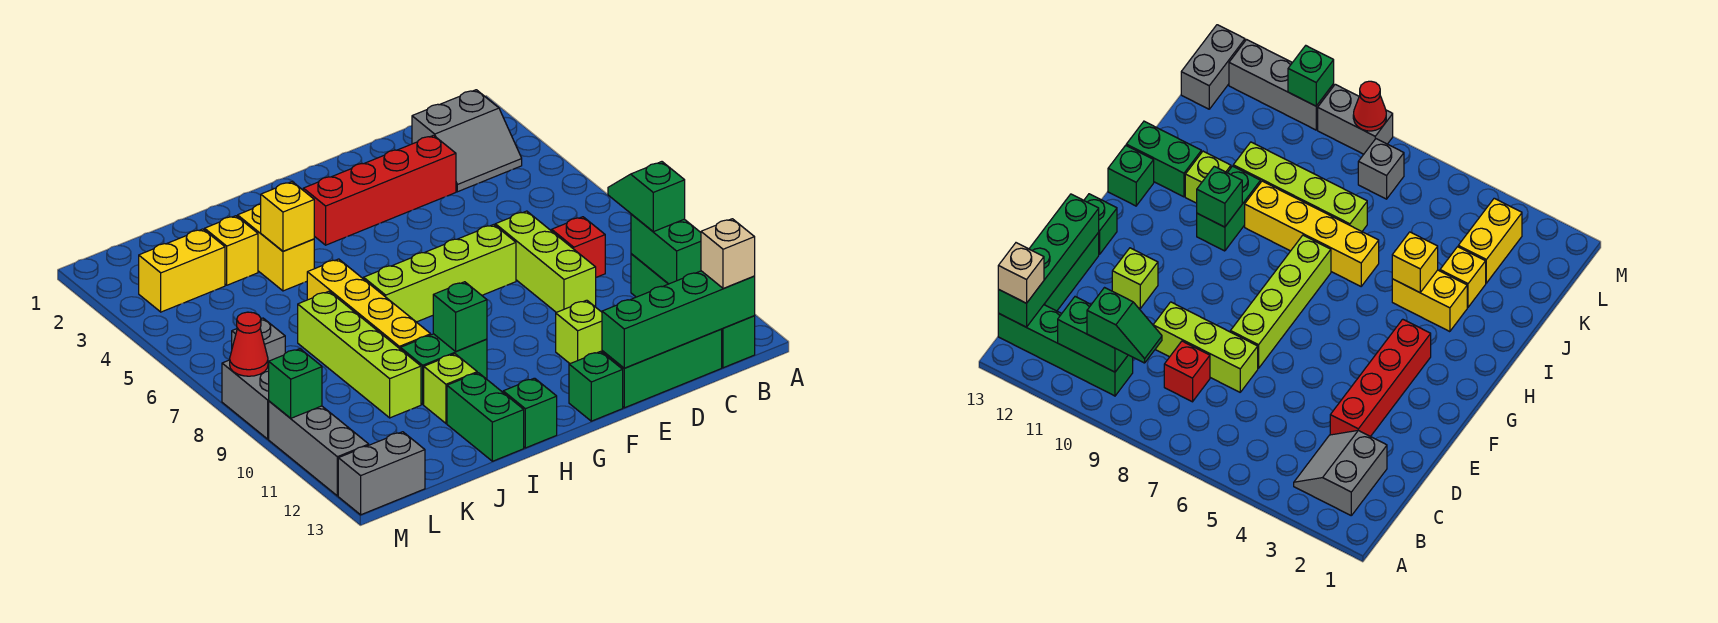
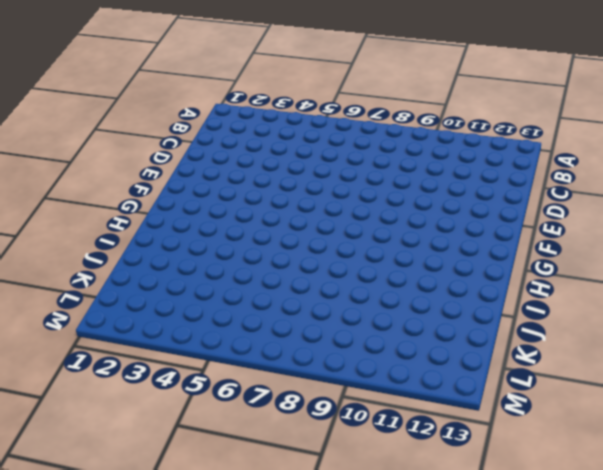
none -> grey 2x2 slope [412,90,522,192]
none -> green 1x4 brick [631,254,755,368]
none -> red 1x1 brick [552,217,605,277]
none -> green 1x3 brick [602,329,722,408]

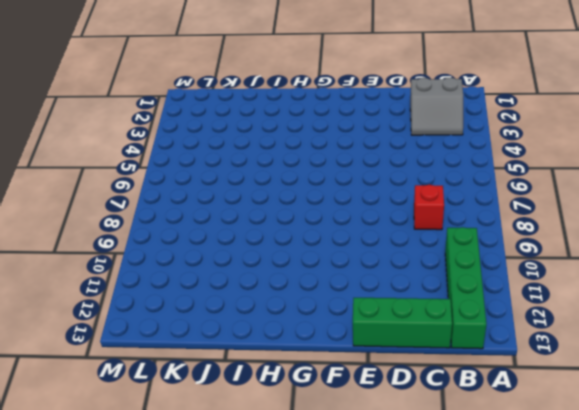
none -> red 1x4 brick [303,135,456,245]
none -> lime 1x3 brick [495,211,596,312]
none -> lime 1x4 brick [364,225,516,322]
none -> lime 1x1 brick [556,300,602,364]

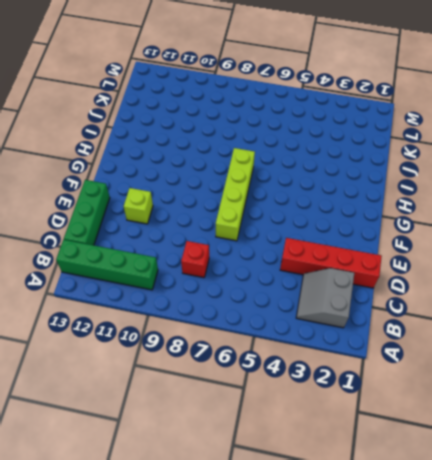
red 1x4 brick [280,238,382,288] -> red 1x4 brick turned to [303,135,456,245]
none -> lime 1x3 brick [495,211,596,312]
none -> green 1x1 brick [569,352,623,421]
none -> green 1x2 brick [400,334,487,404]
none -> green 1x1 brick [503,378,557,448]

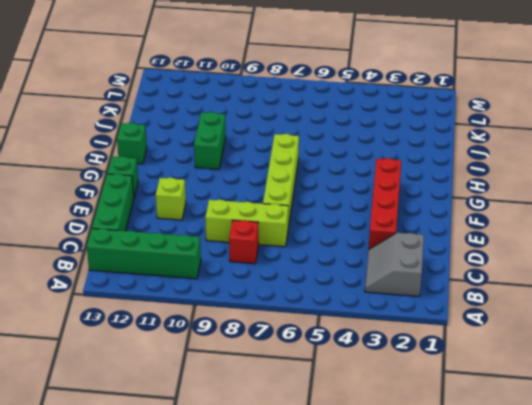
none -> yellow 1x2 brick [238,204,315,291]
none -> yellow 1x4 brick [307,259,431,349]
none -> lime 1x1 brick [424,354,477,423]
none -> green 1x2 brick [447,373,524,461]

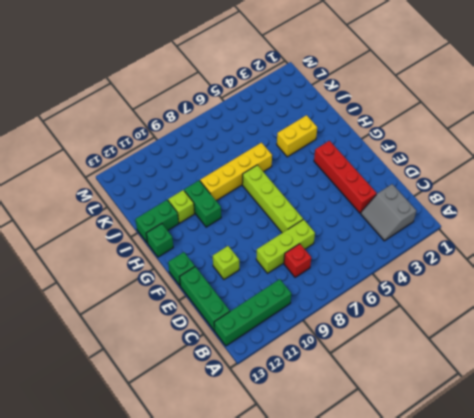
none -> yellow 1x1 brick [205,216,258,285]
none -> lime 1x4 brick [298,291,421,418]
none -> yellow 1x2 brick [139,229,225,312]
none -> grey 1x1 brick [232,318,285,363]

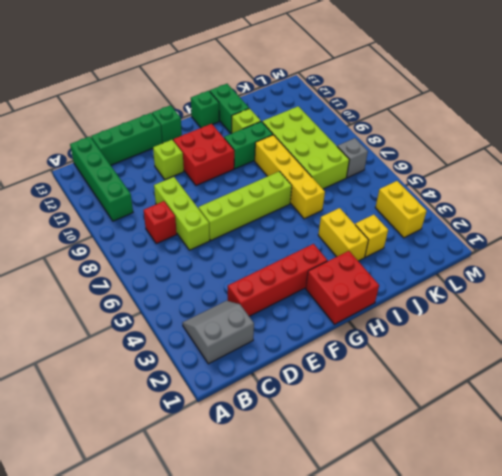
red 2x2 brick [173,124,234,185] -> none
red 2x2 brick [306,251,379,324] -> none
lime 2x4 brick [262,106,349,189] -> lime 1x4 brick [298,291,421,418]
yellow 1x2 brick [375,181,427,238] -> yellow 1x2 brick turned to [139,229,225,312]
none -> grey 1x2 brick [338,432,425,515]
none -> grey 1x2 brick [222,360,269,439]
none -> grey 1x3 brick [269,401,369,496]
none -> green 1x2 brick [631,214,701,284]

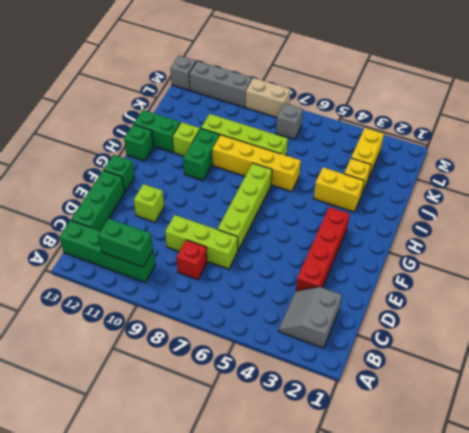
tan 1x2 brick [245,78,291,117] -> grey 1x2 brick [222,360,269,439]
grey 1x1 brick [170,56,196,90] -> grey 1x2 brick [338,432,425,515]
none -> green 1x4 brick [602,271,755,368]
none -> green 1x1 brick [433,282,487,351]
none -> yellow 1x1 brick [261,182,314,251]
none -> red 1x1 cone [230,312,268,376]

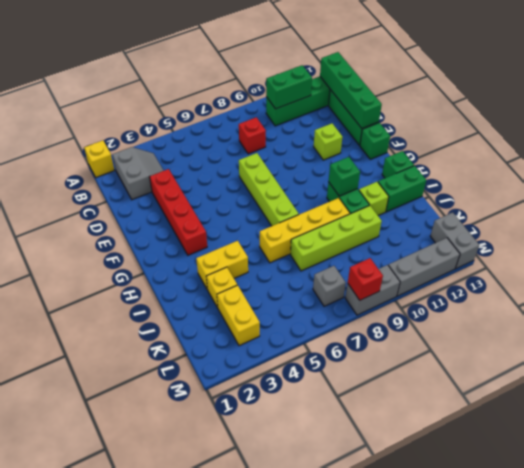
yellow 1x1 brick [84,141,114,177] -> yellow 1x1 brick moved to [261,182,314,251]
red 1x1 brick [348,258,383,300] -> red 1x1 cone [230,312,268,376]
none -> lime 1x3 brick [495,211,596,312]
none -> green 1x1 brick [269,349,322,418]
none -> green 1x2 slope [608,162,685,232]
none -> tan 1x1 brick [701,219,755,288]

